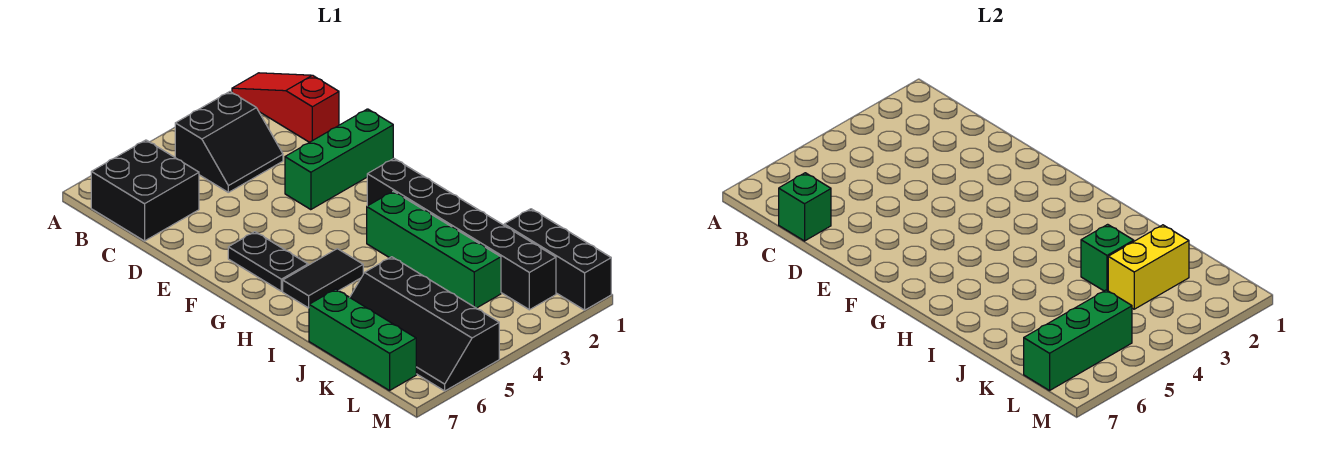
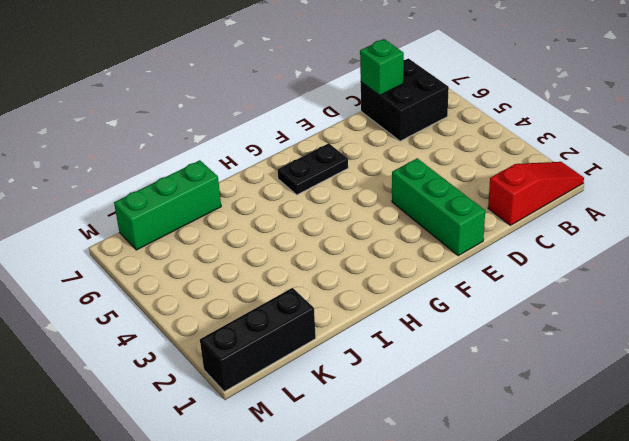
none -> black 2x2 slope [175,92,283,192]
none -> black 1x6 brick [367,158,556,310]
none -> green 1x4 brick [367,191,501,308]

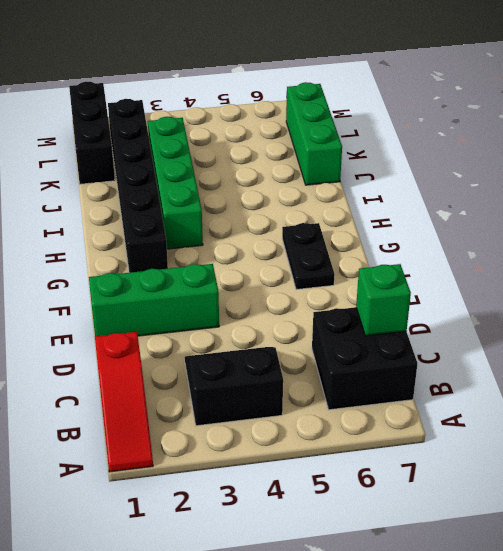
none -> black 1x2 tile [283,249,363,308]
none -> black 2x4 slope [350,257,499,391]
none -> green 1x1 brick [1081,224,1134,291]

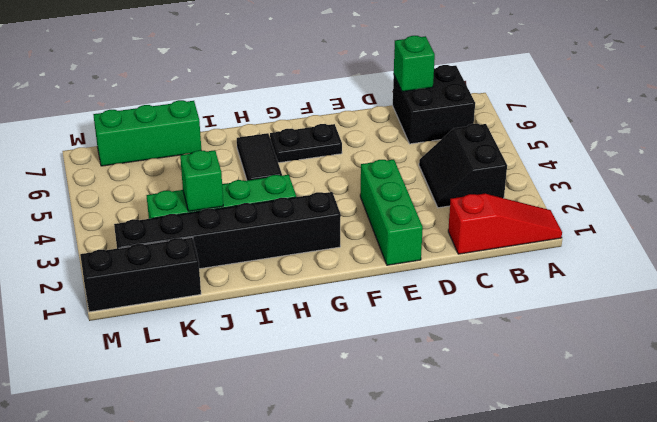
none -> black 2x4 slope [350,257,499,391]
none -> yellow 1x2 brick [1108,225,1189,309]
none -> green 1x3 brick [1024,290,1132,391]

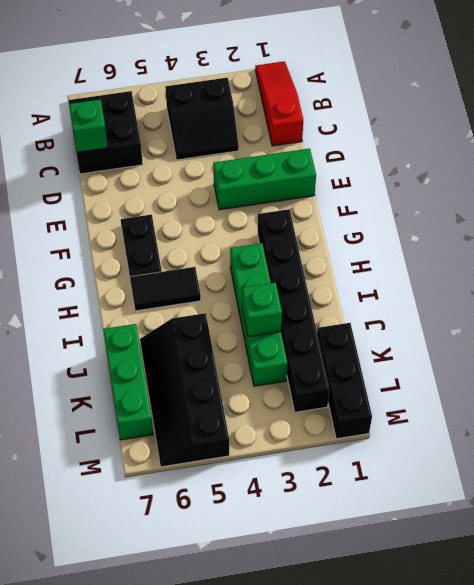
none -> yellow 1x2 brick [1108,225,1189,309]
none -> green 1x3 brick [1024,290,1132,391]

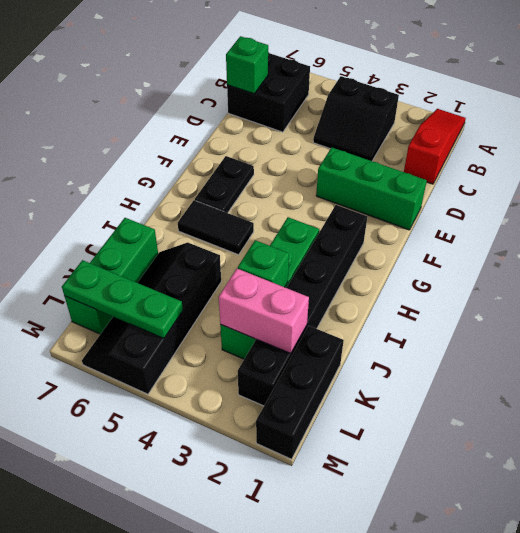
pink 1x2 brick [219,269,309,353] -> yellow 1x2 brick [1108,225,1189,309]
green 1x3 plate [62,260,183,338] -> green 1x3 brick [1024,290,1132,391]

